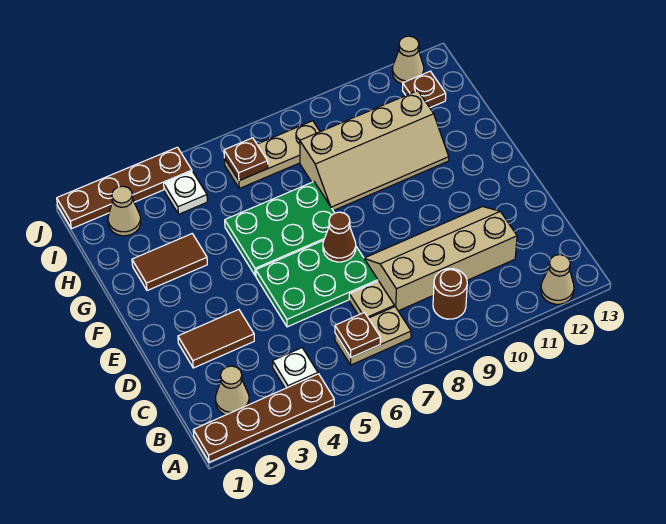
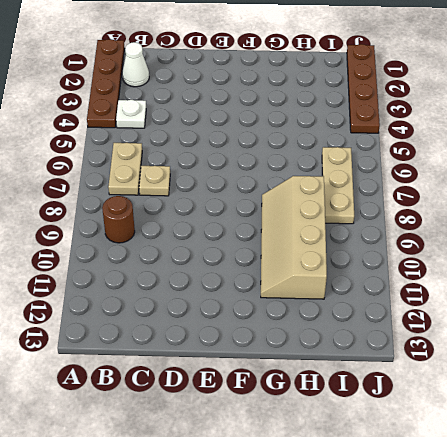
white 1x1 cone [122,42,149,87] -> tan 1x1 cone [216,366,249,415]
none -> tan 1x1 cone [541,255,574,304]
none -> tan 2x4 slope [364,207,517,311]
none -> brown 1x2 tile [178,310,254,368]

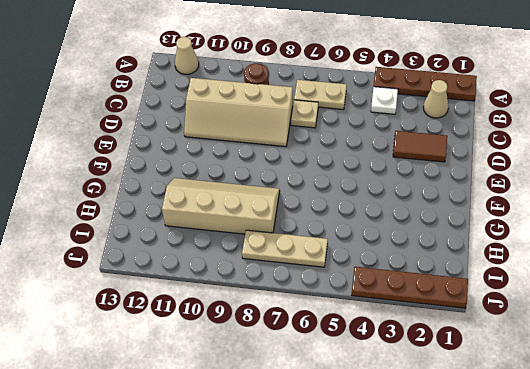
none -> green 2x3 plate [256,240,378,327]
none -> green 2x3 plate [225,182,334,276]
none -> brown 1x2 tile [132,234,207,291]

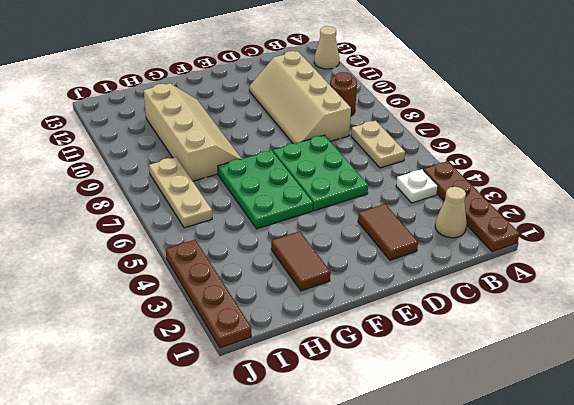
none -> tan 1x1 plate [349,281,394,318]
none -> tan 1x1 cone [108,186,141,236]
none -> white 1x1 plate [164,171,207,214]

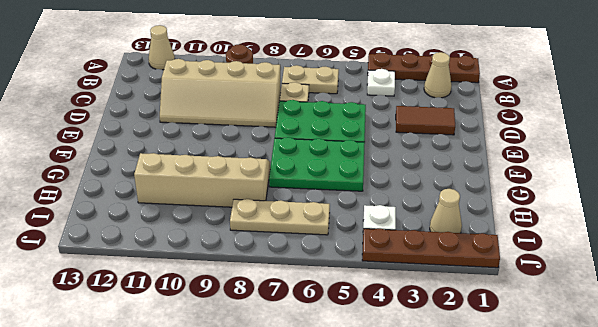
none -> brown 1x2 tile [132,234,207,291]
none -> brown 1x1 plate [403,71,446,108]
none -> tan 1x1 cone [392,36,424,84]

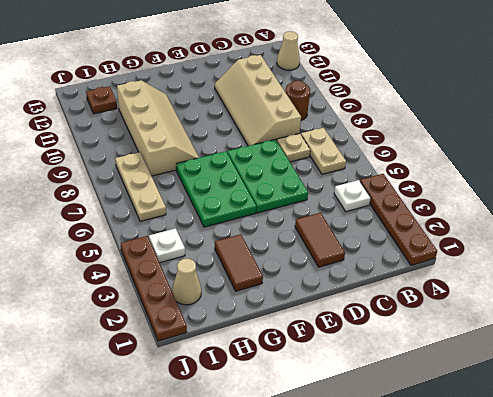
none -> tan 1x1 cone [216,366,249,415]
none -> tan 1x1 cone [392,36,424,84]
none -> brown 1x1 plate [335,312,380,357]

